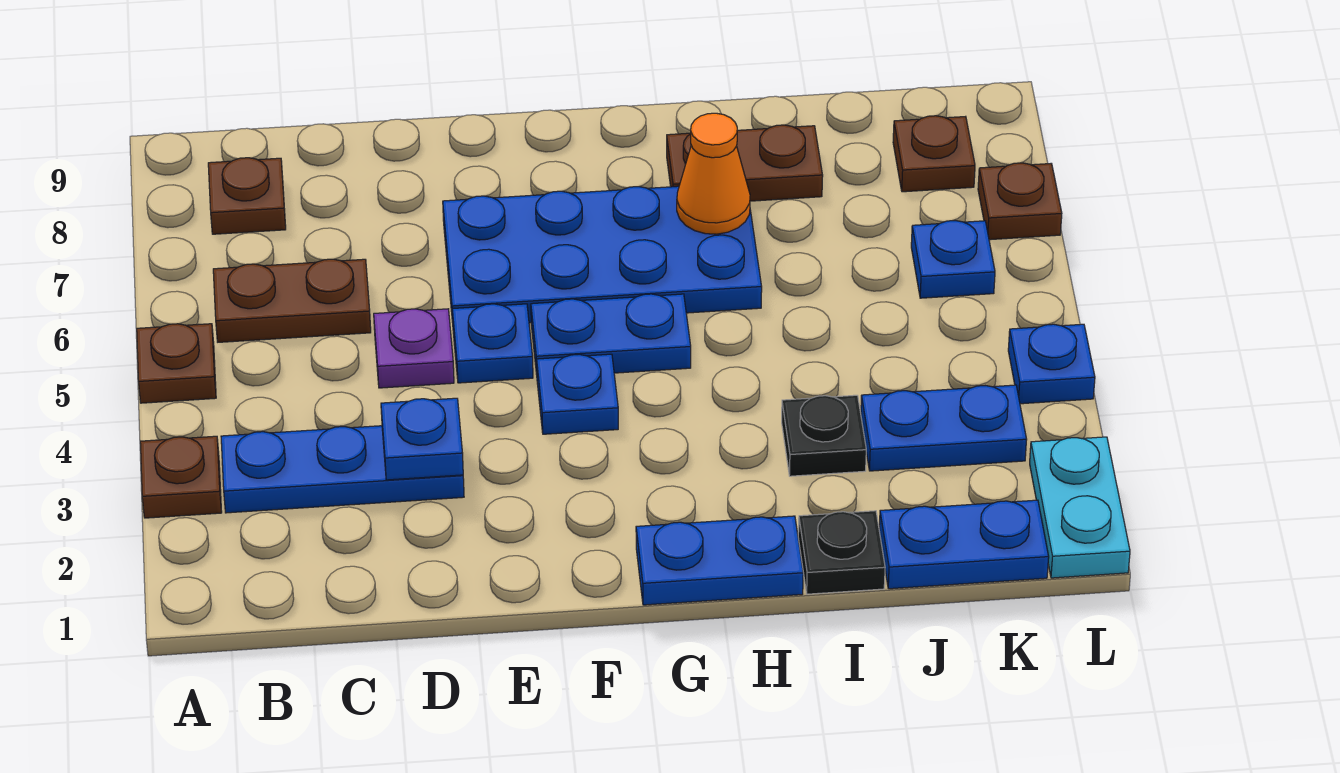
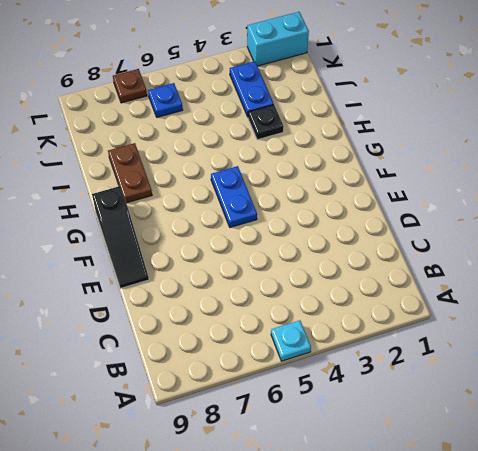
cyan 1x1 plate [271,320,311,361] -> brown 1x1 plate [137,324,216,403]
black 1x3 slope [92,186,149,288] -> none
cyan 1x2 brick [247,12,309,66] -> cyan 1x2 plate [1030,437,1130,578]
none -> brown 1x1 plate [140,436,222,518]
none -> blue 1x3 plate [221,426,464,513]
none -> brown 1x2 plate [213,259,371,342]

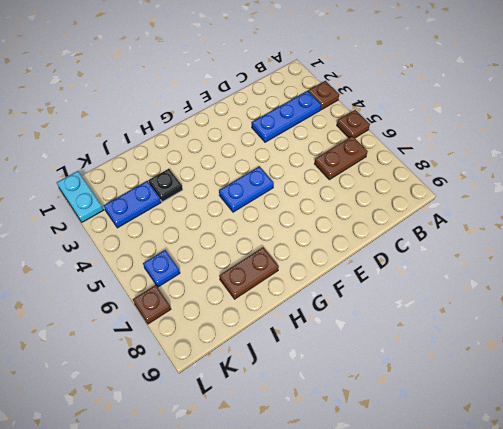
none -> brown 1x1 plate [208,158,286,234]
none -> purple 1x1 plate [374,309,454,388]
none -> blue 1x1 plate [452,304,533,383]

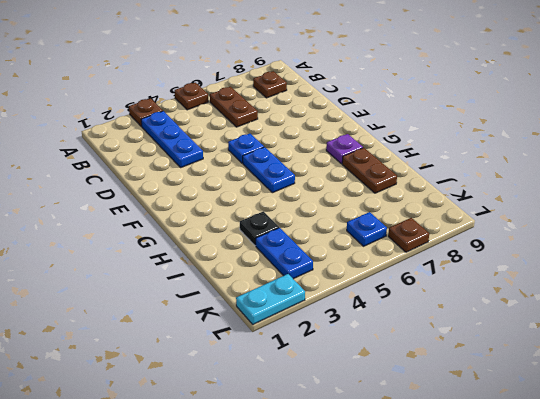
purple 1x1 plate [326,134,363,164] -> purple 1x1 plate moved to [374,309,454,388]
none -> blue 2x4 plate [443,186,762,323]
none -> blue 1x1 plate [537,354,618,434]
none -> blue 1x2 plate [636,516,803,605]

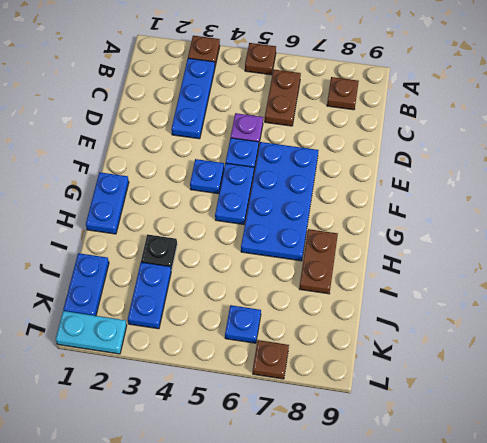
none -> black 1x1 plate [798,511,885,594]
none -> brown 1x1 plate [893,116,975,192]
none -> blue 1x1 plate [1008,324,1095,404]

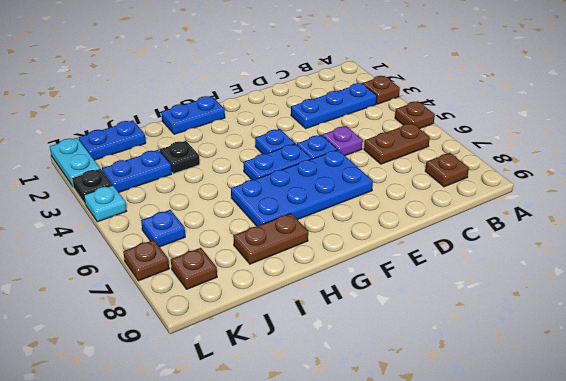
black 1x1 plate [72,169,112,203] -> black 1x1 plate moved to [798,511,885,594]
cyan 1x1 plate [84,185,126,222] -> blue 1x1 plate [1008,324,1095,404]
none -> blue 1x1 plate [381,398,463,480]
none -> orange 1x1 cone [677,113,750,234]

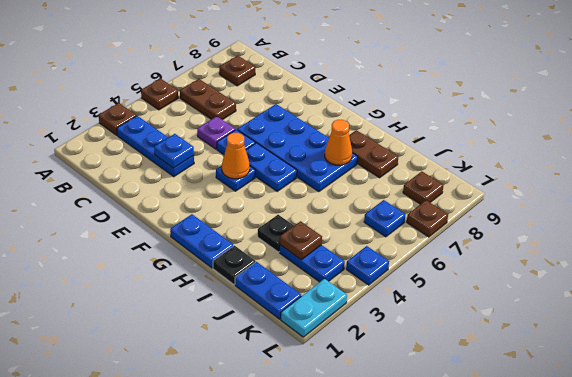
orange 1x1 cone [222,133,250,179] -> none
brown 1x1 plate [280,221,322,260] -> none

